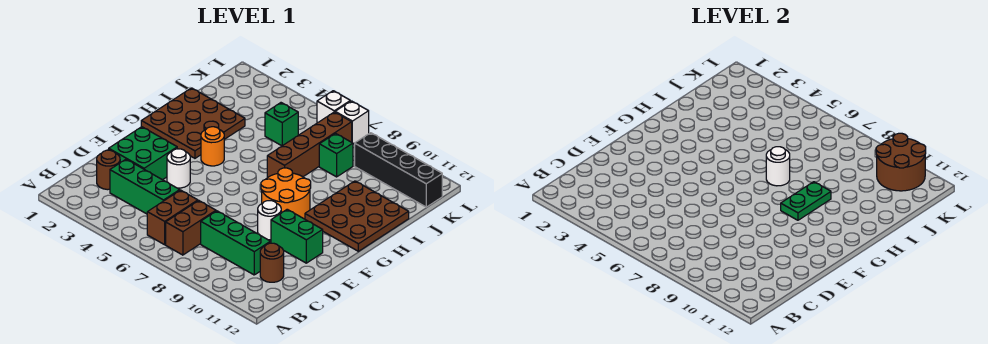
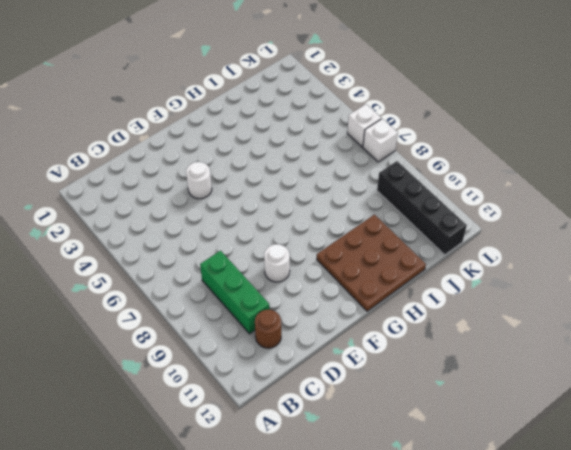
none -> brown 1x2 brick [147,190,198,245]
none -> brown 1x2 brick [166,201,216,255]
none -> brown 1x1 round brick [97,150,120,190]

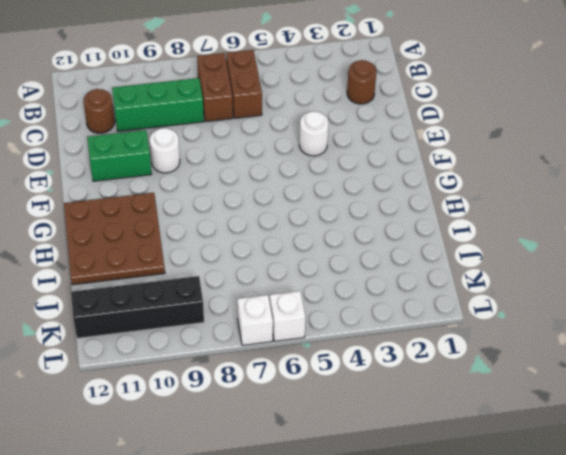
none -> green 1x3 brick [110,159,180,214]
none -> green 2x2 brick [109,127,177,180]
none -> orange 2x2 round brick [261,168,311,219]

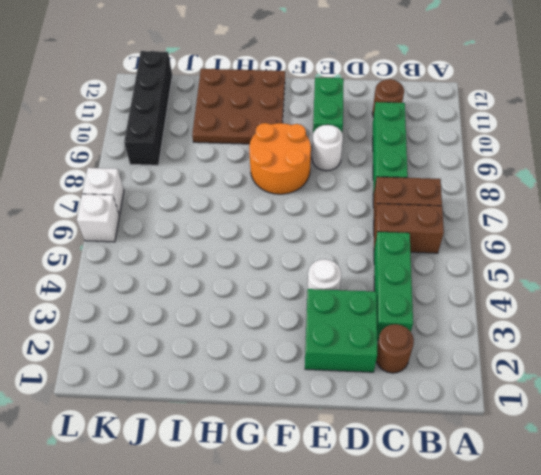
none -> brown 3x3 plate [141,88,245,158]
none -> orange 1x1 round brick [201,127,224,166]
none -> brown 1x4 brick [267,112,352,178]

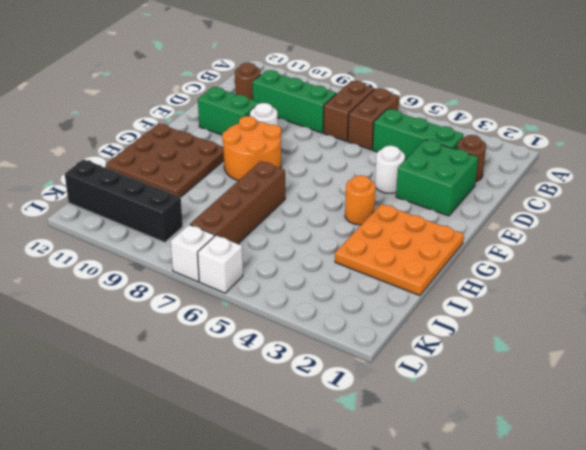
orange 3x3 plate [335,204,464,296] -> brown 3x3 plate [141,88,245,158]
none -> green 1x1 brick [265,103,298,146]
none -> green 1x1 brick [319,133,353,177]
none -> green 1x2 plate [781,182,831,220]

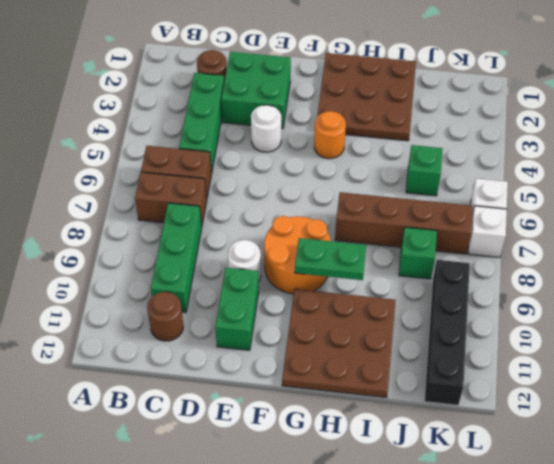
none -> white 1x1 round brick [766,147,790,186]
none -> brown 2x2 round brick [876,133,926,191]

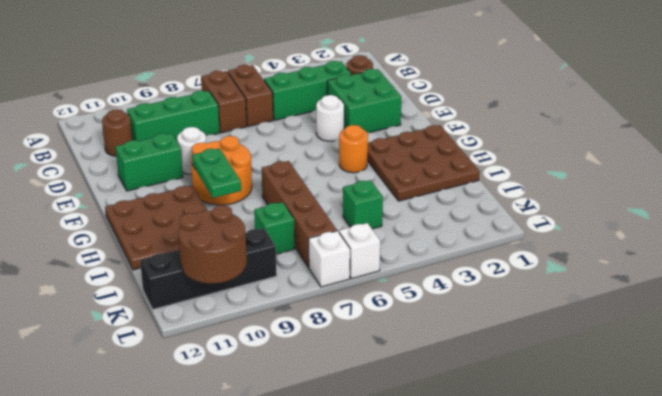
none -> white 1x1 round brick [766,147,790,186]

